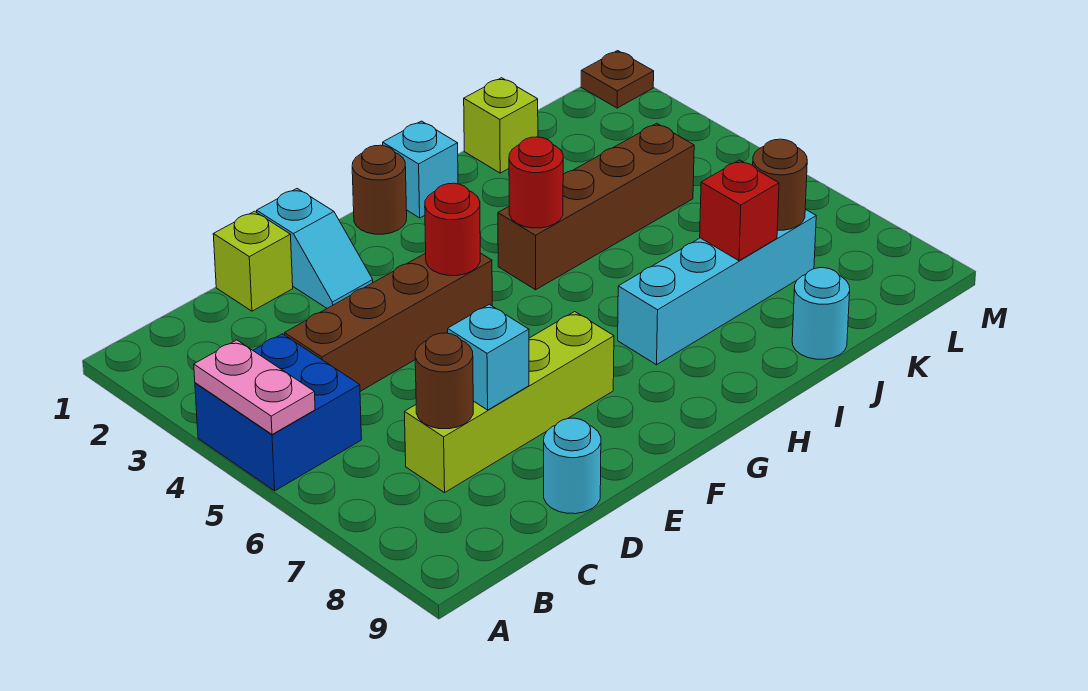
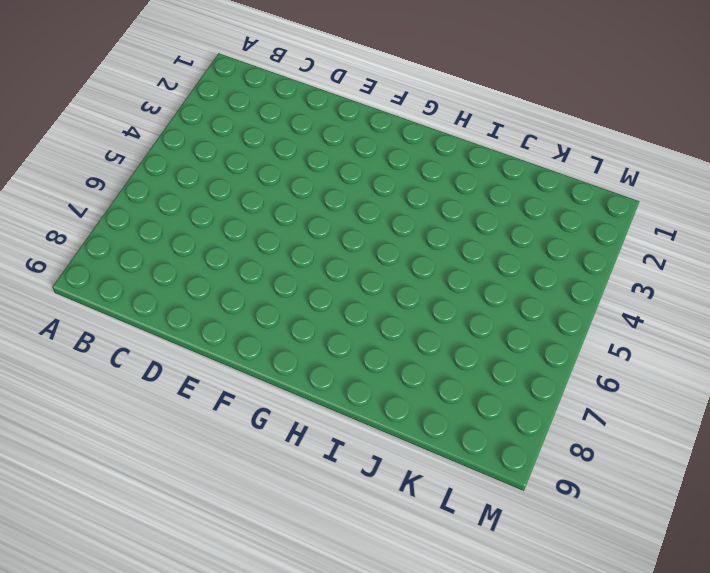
none -> blue 2x2 brick [195,334,362,491]
none -> brown 1x4 brick [285,253,492,391]
none -> lime 1x4 brick [404,312,614,493]

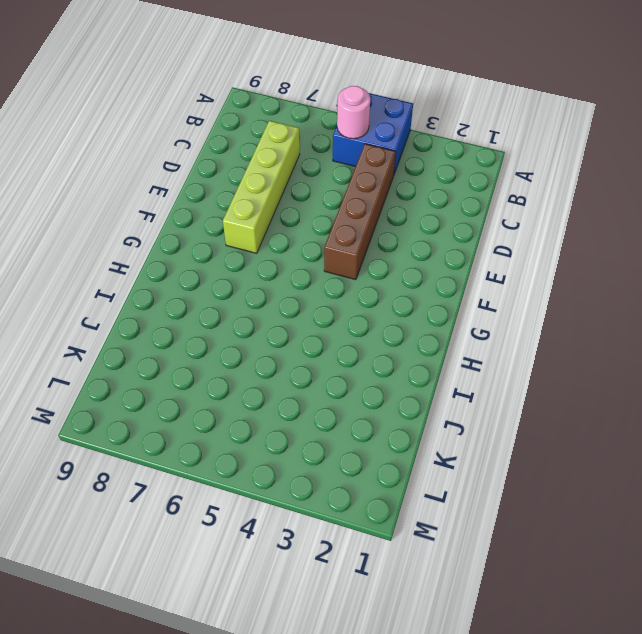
pink 1x1 round brick [337,86,370,139] -> none
none -> lime 1x1 brick [213,211,293,311]
none -> cyan 1x1 round brick [544,418,601,514]
none -> cyan 1x2 slope [257,189,373,308]

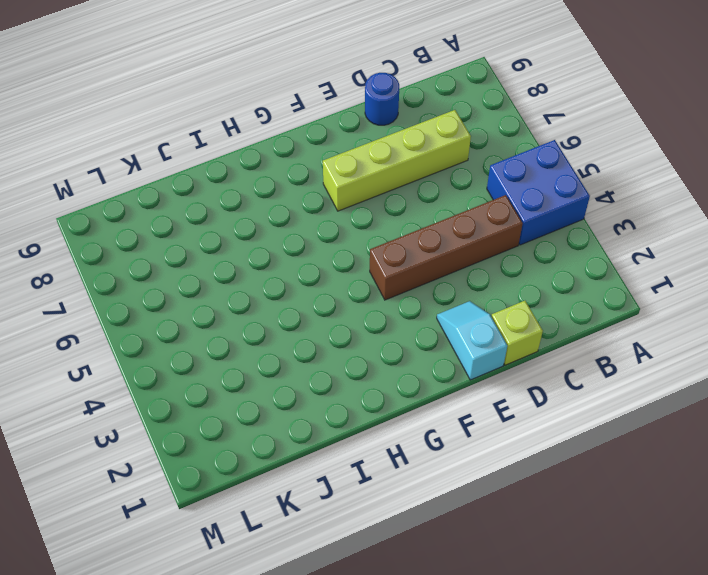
blue 1x1 round brick [365,73,399,125] -> cyan 1x1 round brick [544,418,601,514]
none -> brown 1x1 round brick [352,145,407,234]
none -> cyan 1x1 brick [383,121,458,218]
none -> brown 1x4 brick [498,123,694,290]

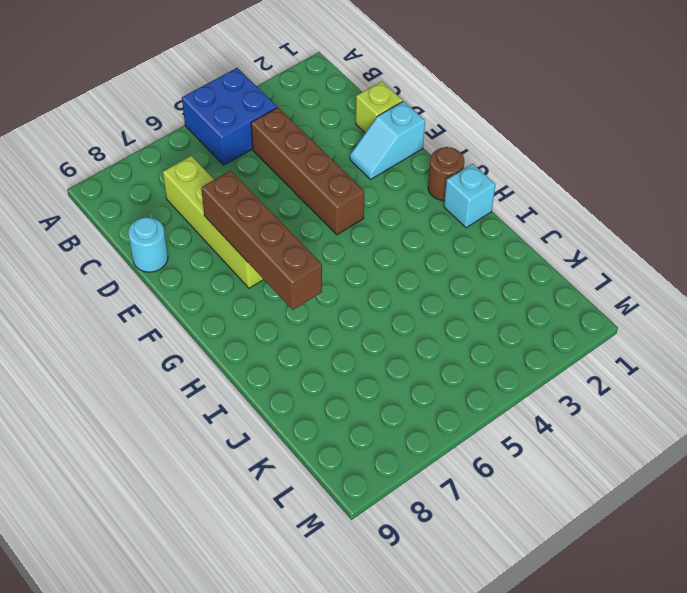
brown 1x4 brick [201,170,322,310] -> brown 1x4 brick moved to [498,123,694,290]
none -> cyan 1x4 brick [618,209,816,365]
none -> lime 1x1 brick [464,78,538,173]
none -> cyan 1x1 round brick [792,268,850,359]

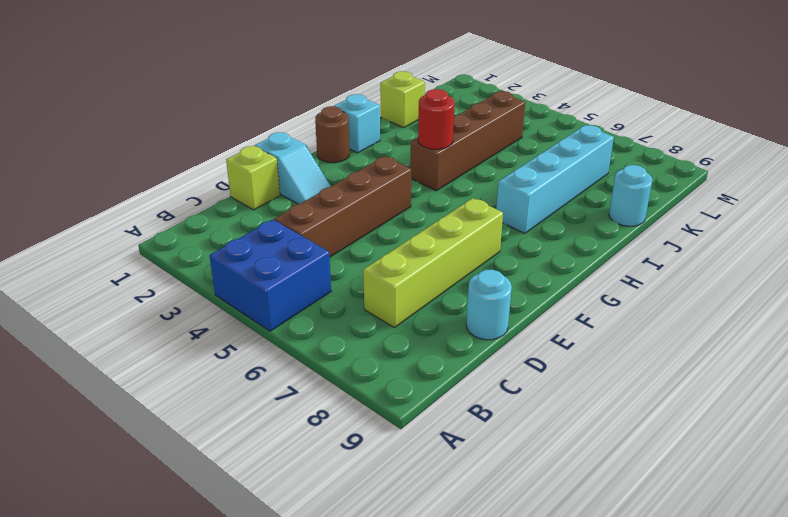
none -> brown 1x1 plate [581,51,654,108]
none -> pink 1x2 plate [194,340,315,434]
none -> brown 1x1 round brick [415,333,473,429]

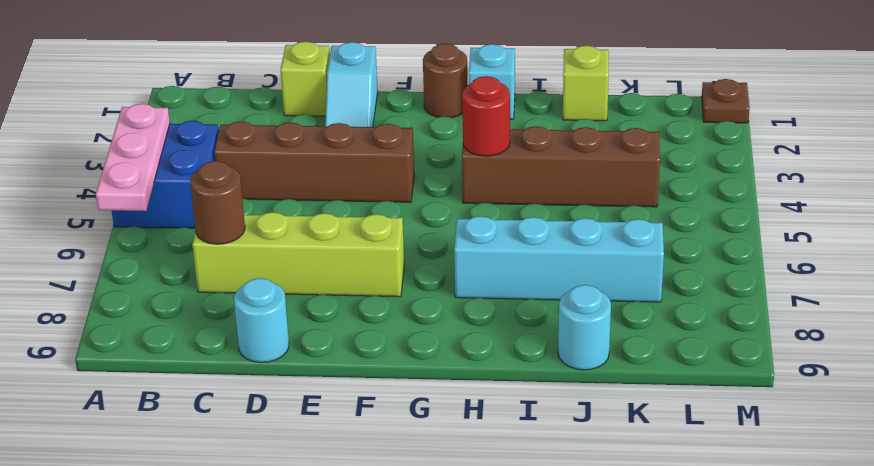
pink 1x3 plate [96,104,170,211] -> pink 1x2 plate [194,340,315,434]
none -> cyan 1x1 brick [448,304,529,410]
none -> red 1x1 round brick [425,183,480,276]
none -> red 1x1 brick [700,160,779,261]

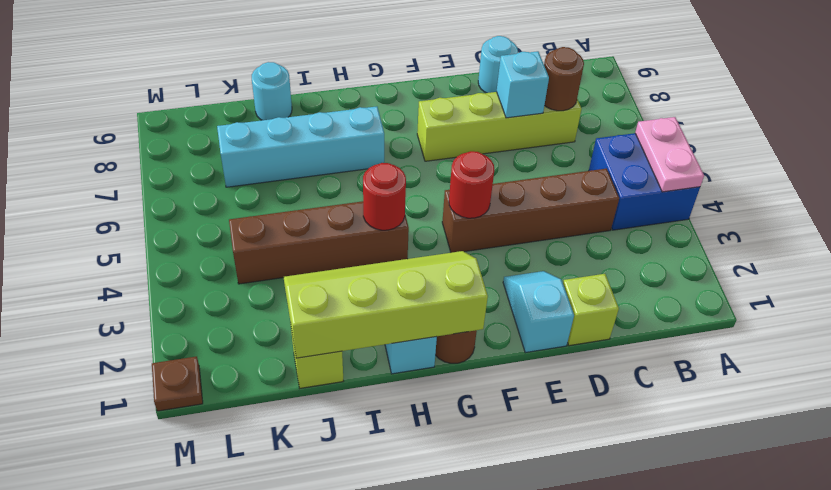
lime 2x4 slope [284,251,488,358] -> none
none -> red 1x1 brick [700,160,779,261]
none -> brown 1x1 round brick [753,139,807,230]

